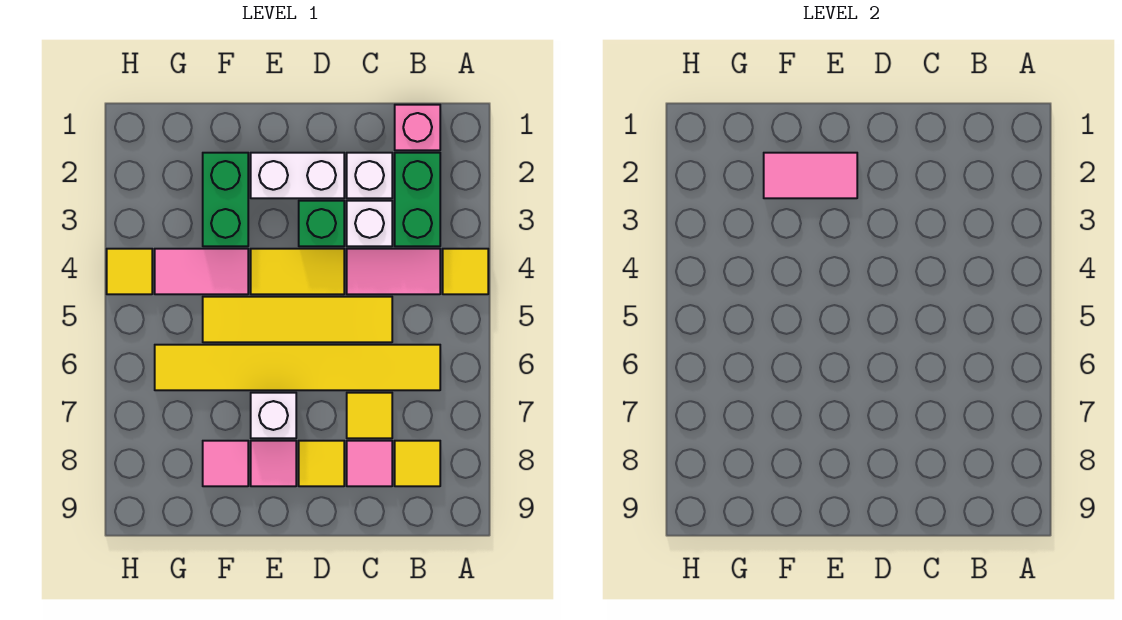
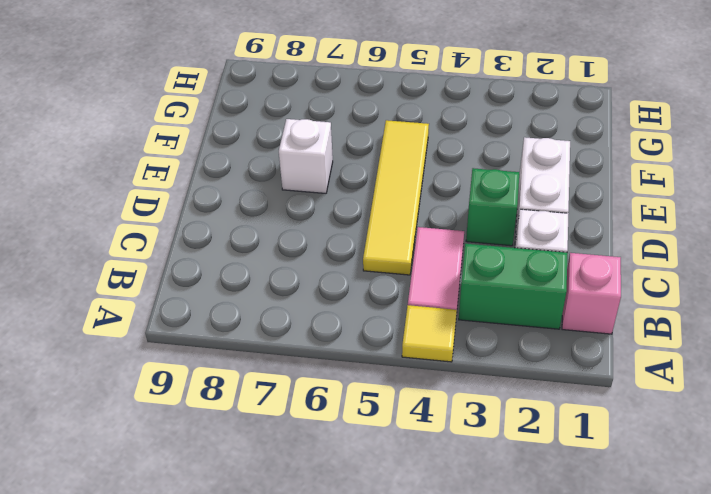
none -> yellow 1x6 tile [155,345,440,390]
none -> yellow 1x1 tile [395,441,440,486]
none -> white 1x1 brick [347,201,392,246]

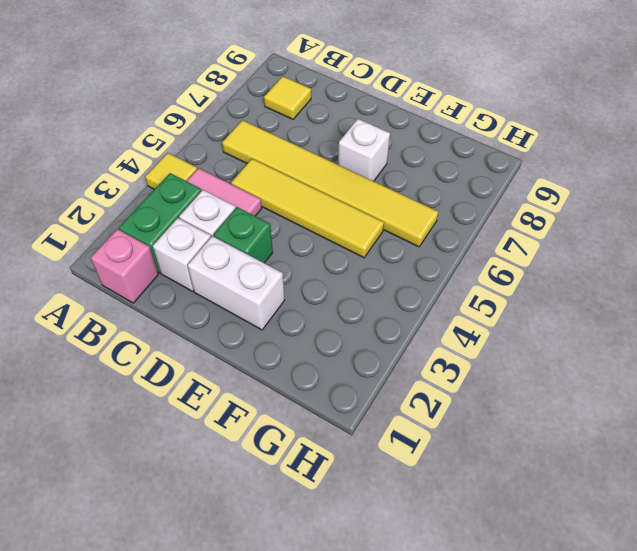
none -> yellow 1x1 tile [347,393,392,438]
none -> pink 1x1 tile [347,441,392,486]
none -> yellow 1x2 tile [251,249,344,294]

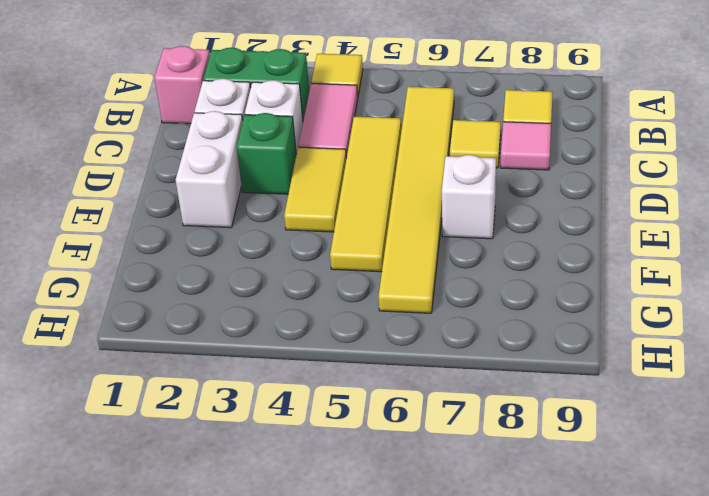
none -> yellow 1x1 tile [299,441,344,486]
none -> pink 1x1 tile [251,441,296,486]
none -> green 1x2 brick [203,153,248,246]

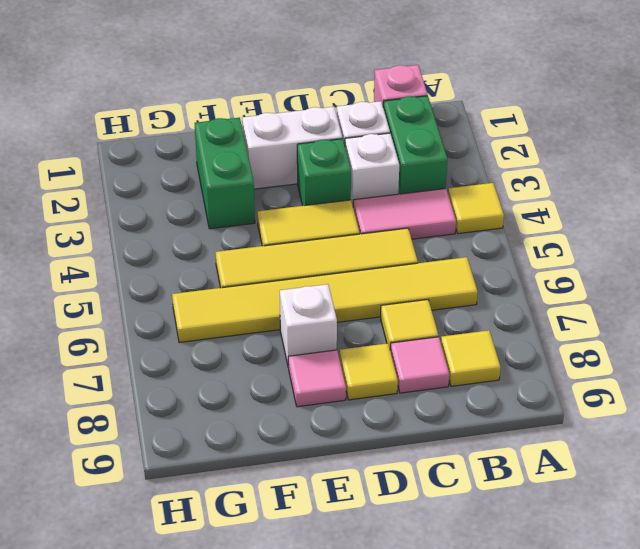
none -> pink 1x2 tile [155,249,248,294]
none -> pink 1x1 tile [203,441,248,486]
none -> yellow 1x1 tile [107,249,152,294]

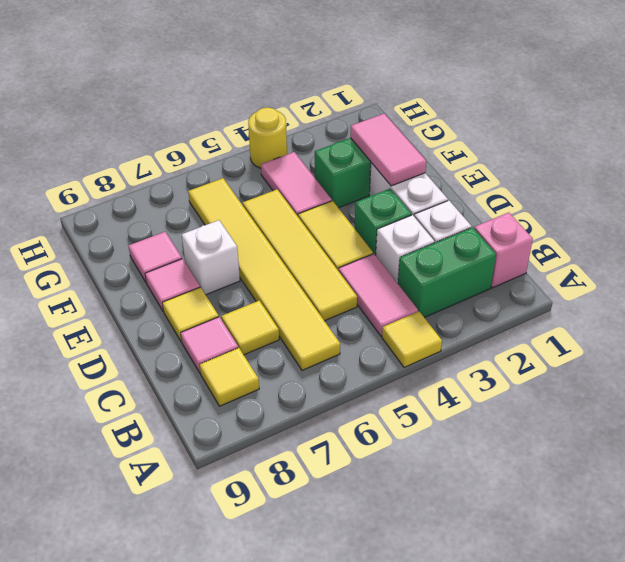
yellow 1x1 round brick [248,107,287,168] -> yellow 1x1 tile [107,249,152,294]

